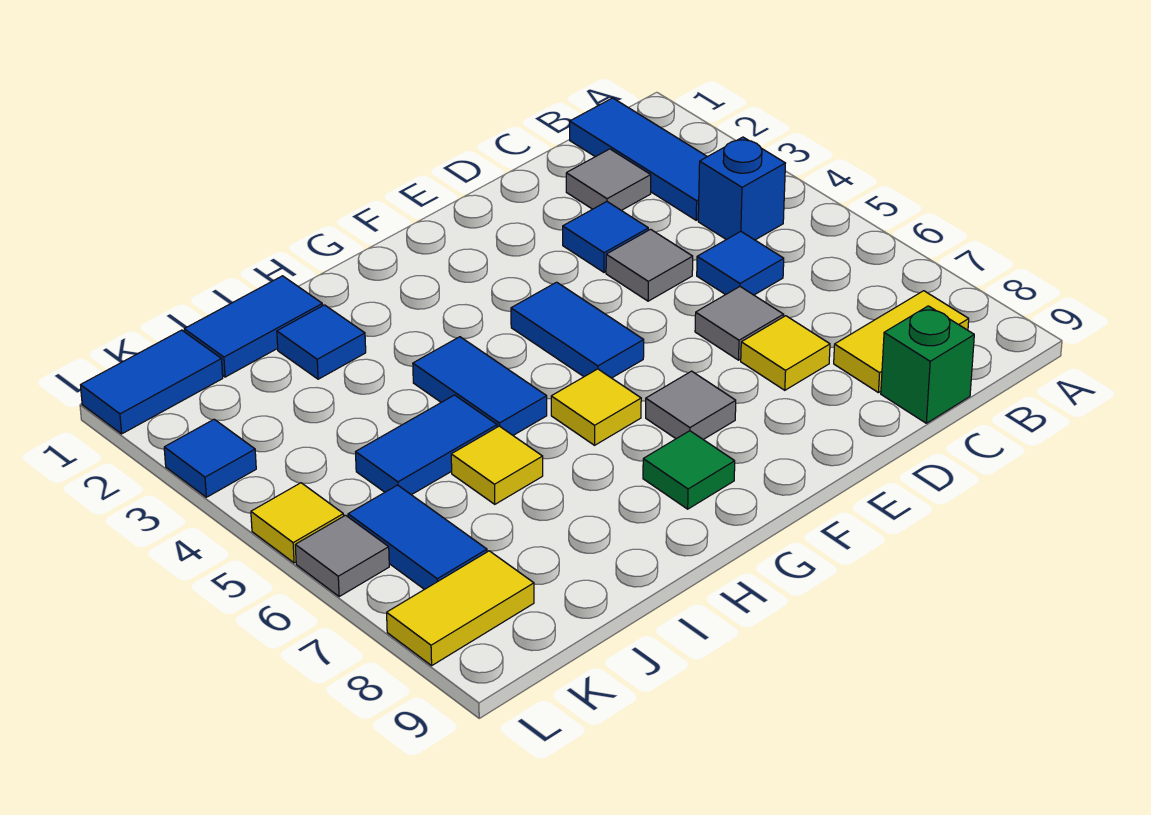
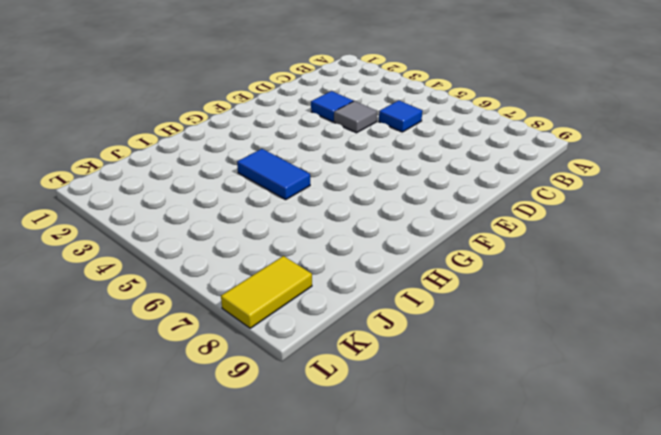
none -> blue 1x3 tile [570,98,707,220]
none -> blue 1x1 brick [698,137,785,240]
none -> yellow 1x2 tile [834,291,969,393]

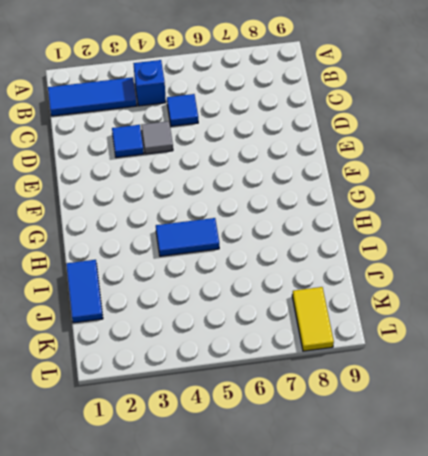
none -> yellow 1x2 tile [834,291,969,393]
none -> grey 1x1 tile [566,149,651,210]
none -> green 1x1 brick [881,306,974,423]

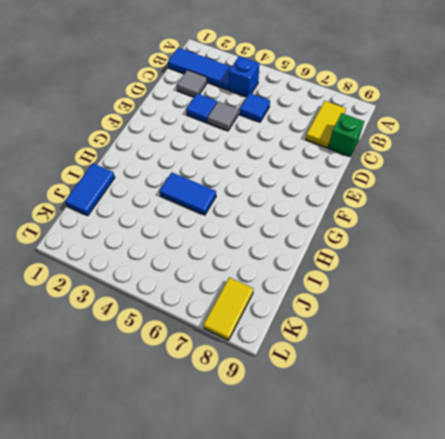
none -> grey 1x1 tile [695,287,784,360]
none -> yellow 1x1 tile [741,316,830,390]
none -> blue 1x2 tile [511,282,644,378]

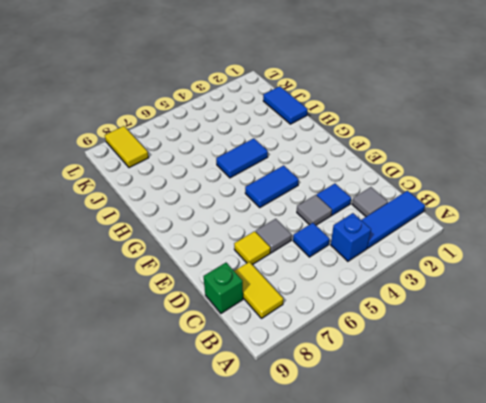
none -> grey 1x1 tile [646,371,736,440]
none -> yellow 1x1 tile [551,369,641,445]
none -> green 1x1 tile [643,431,735,509]

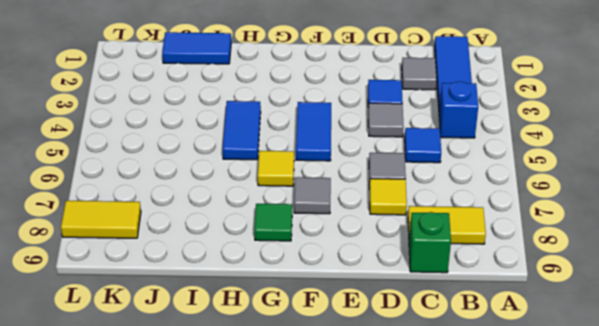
none -> blue 1x1 tile [277,305,366,379]
none -> blue 1x2 tile [356,395,497,495]
none -> yellow 1x1 tile [451,426,543,504]

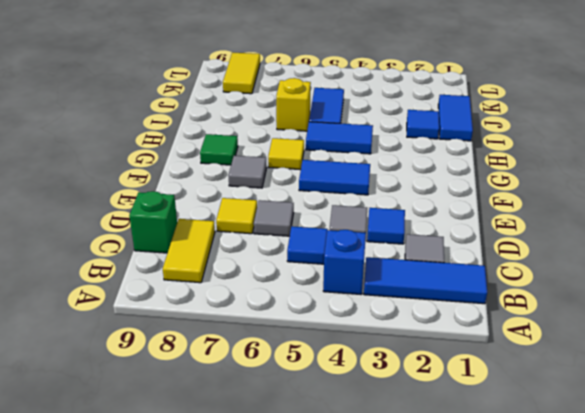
yellow 1x1 brick [276,78,311,131] -> yellow 1x1 tile [451,426,543,504]
none -> blue 1x2 tile [81,330,223,434]
none -> blue 1x2 tile [348,485,487,589]
none -> blue 1x1 tile [164,419,256,497]

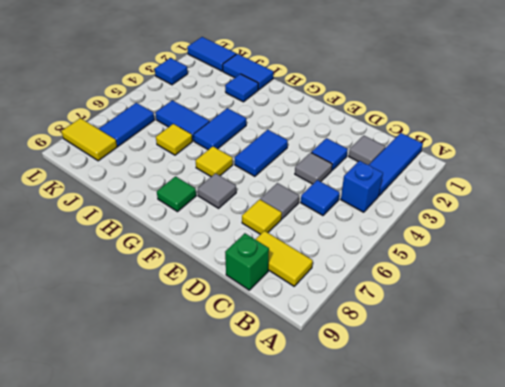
none -> yellow 1x1 tile [251,483,344,563]
none -> grey 1x1 tile [295,515,389,596]

